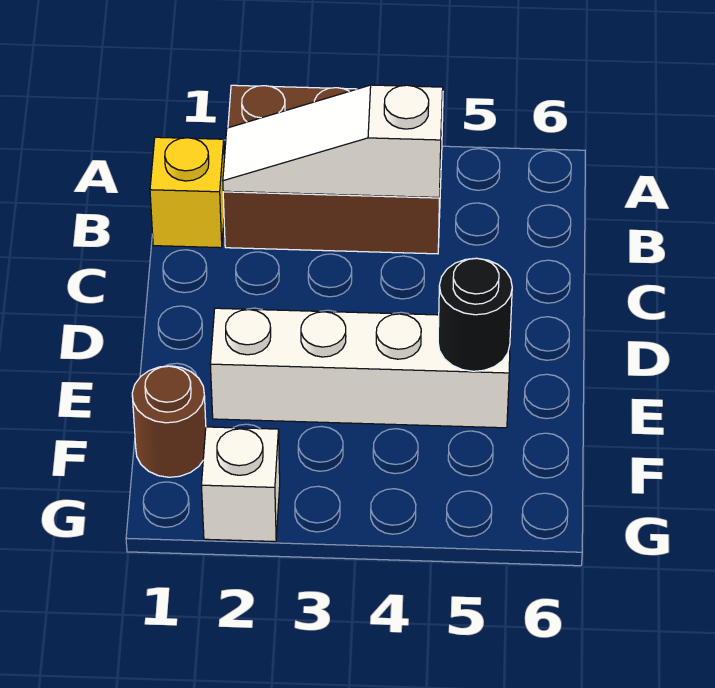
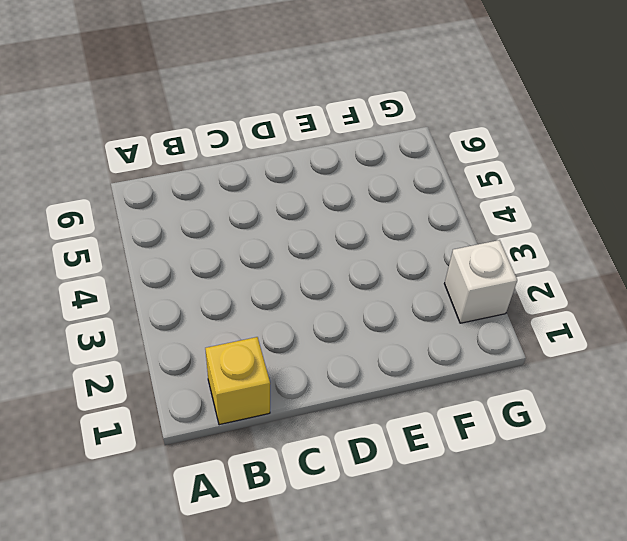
none -> brown 2x3 brick [223,85,443,254]
none -> white 1x4 brick [210,308,510,428]

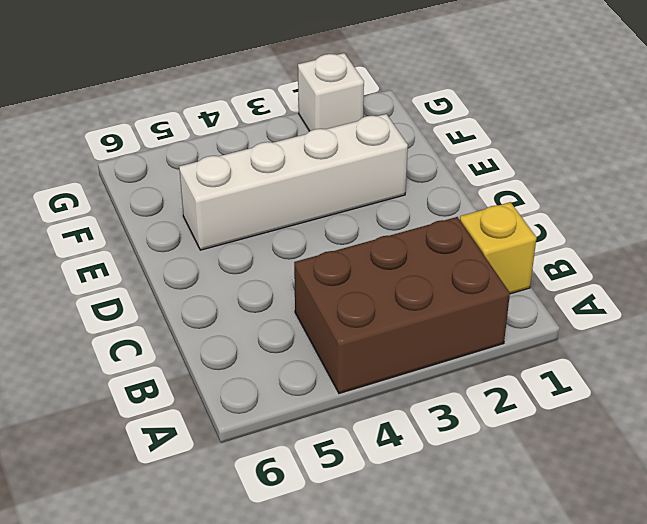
none -> brown 1x1 round brick [132,366,206,477]
none -> white 1x3 slope [223,85,443,198]

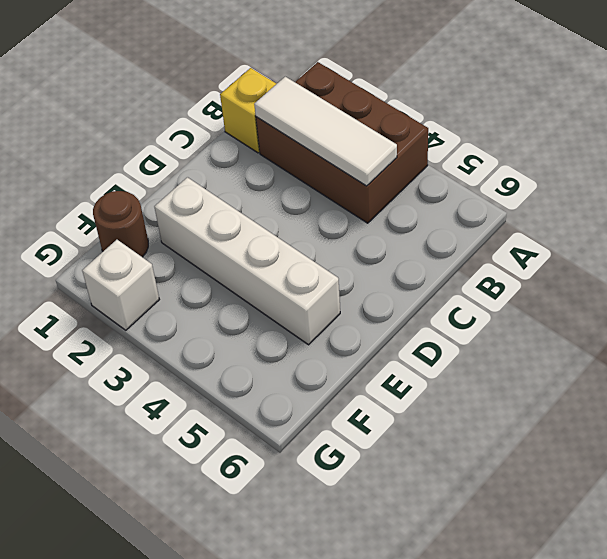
white 1x3 tile [254,77,397,186] -> white 1x3 slope [223,85,443,198]
none -> black 1x1 round brick [438,258,512,371]

